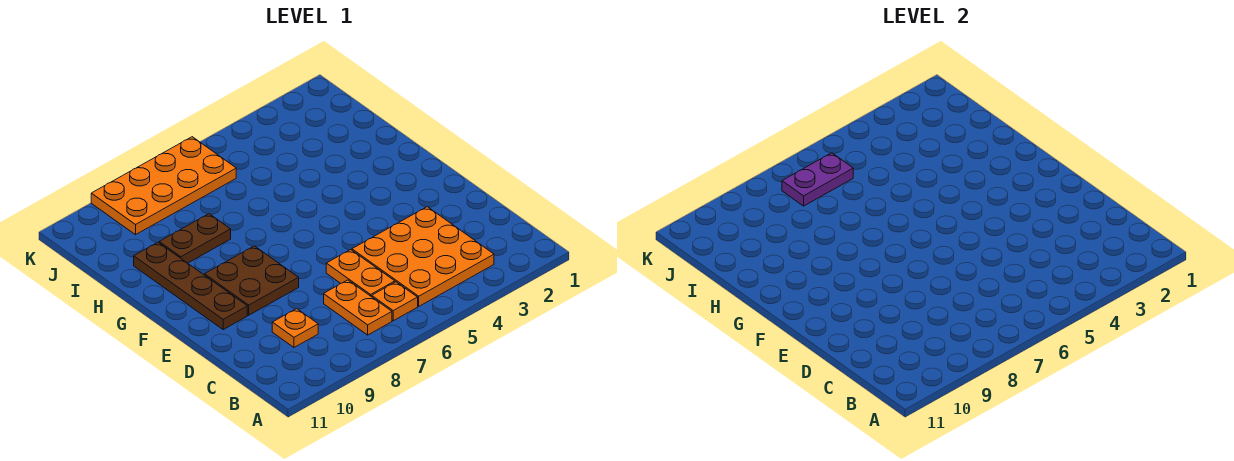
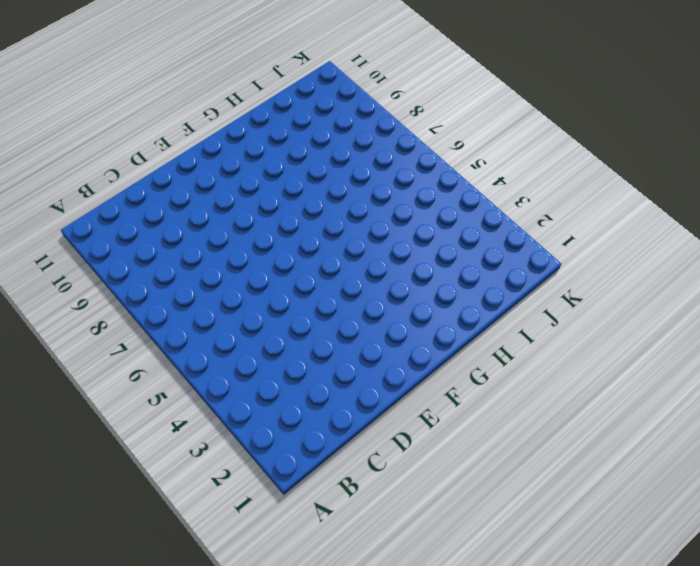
none -> orange 3x3 plate [352,207,494,306]
none -> orange 1x1 plate [372,282,418,321]

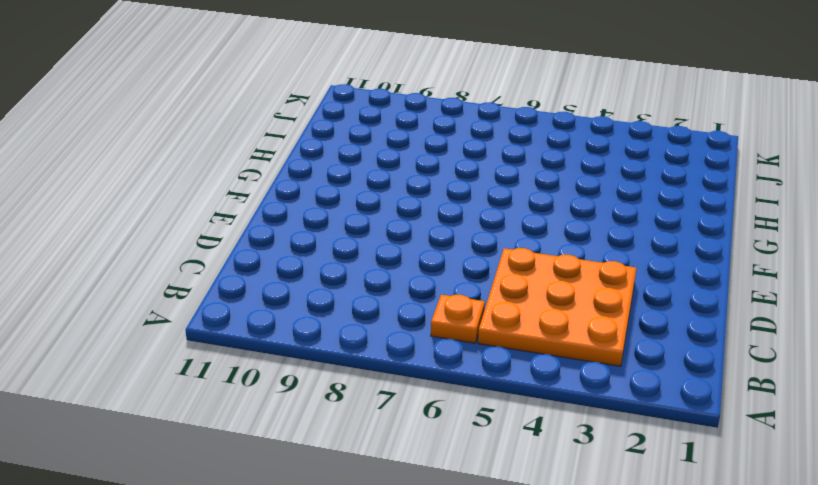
none -> orange 1x2 plate [324,280,392,335]
none -> orange 1x2 plate [326,250,395,297]

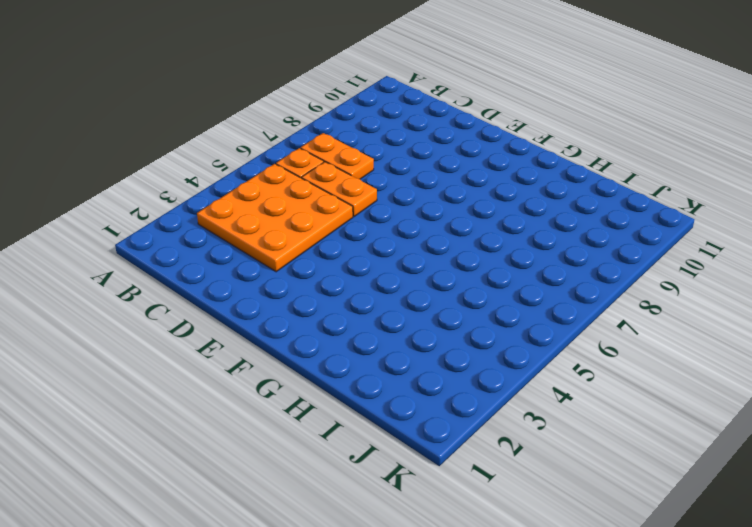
none -> orange 1x1 plate [272,309,318,347]
none -> brown 2x2 plate [205,246,299,315]

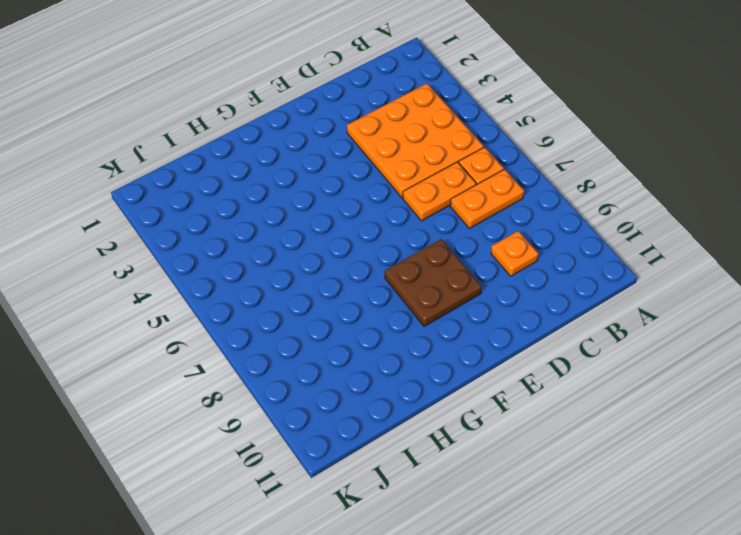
none -> brown 1x4 plate [134,242,247,329]
none -> brown 1x2 plate [159,214,231,263]

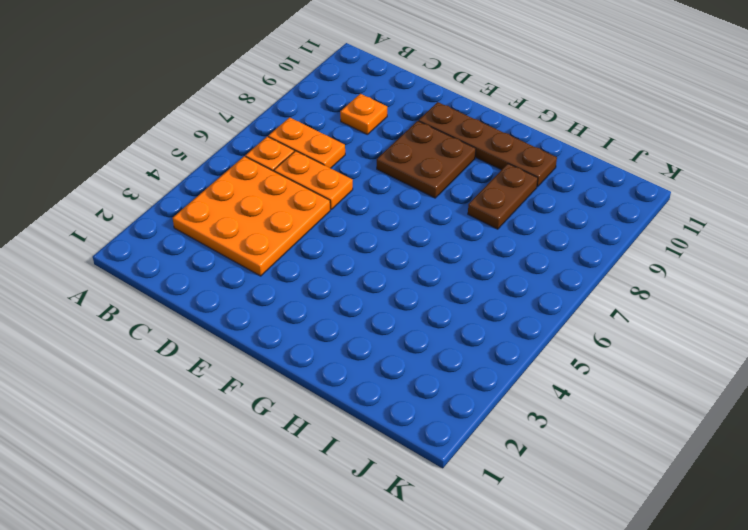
none -> orange 2x4 plate [91,137,236,235]
none -> purple 1x2 plate [782,153,853,206]

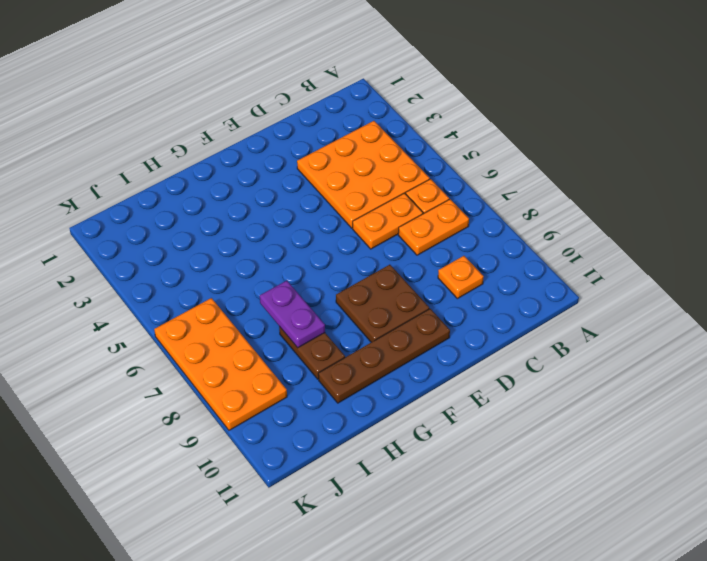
purple 1x2 plate [260,281,325,348] -> purple 1x2 plate moved to [782,153,853,206]

